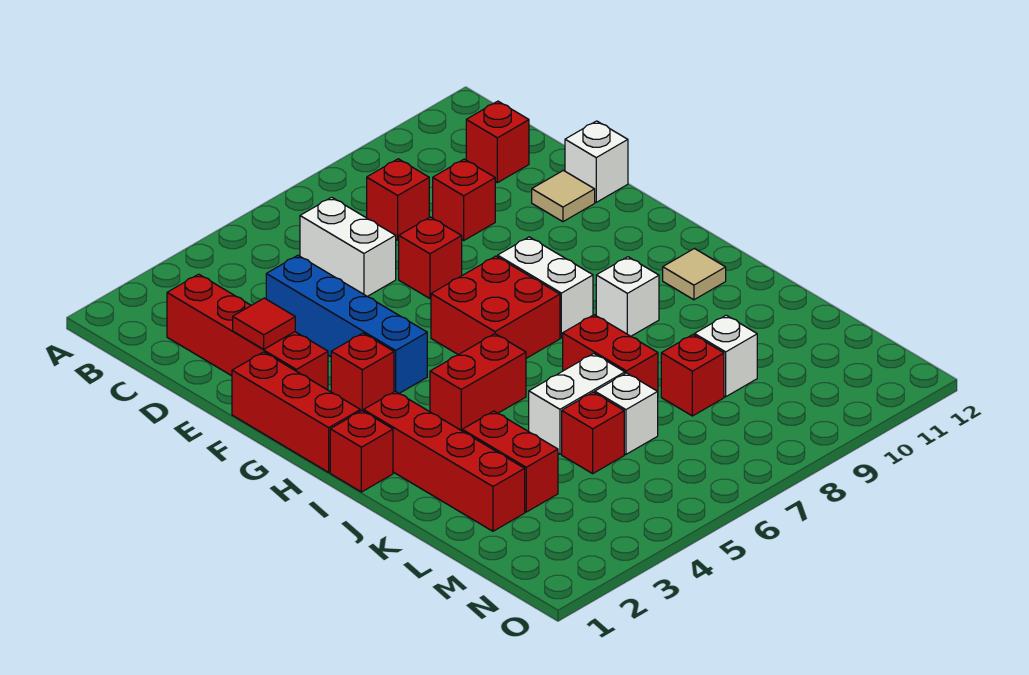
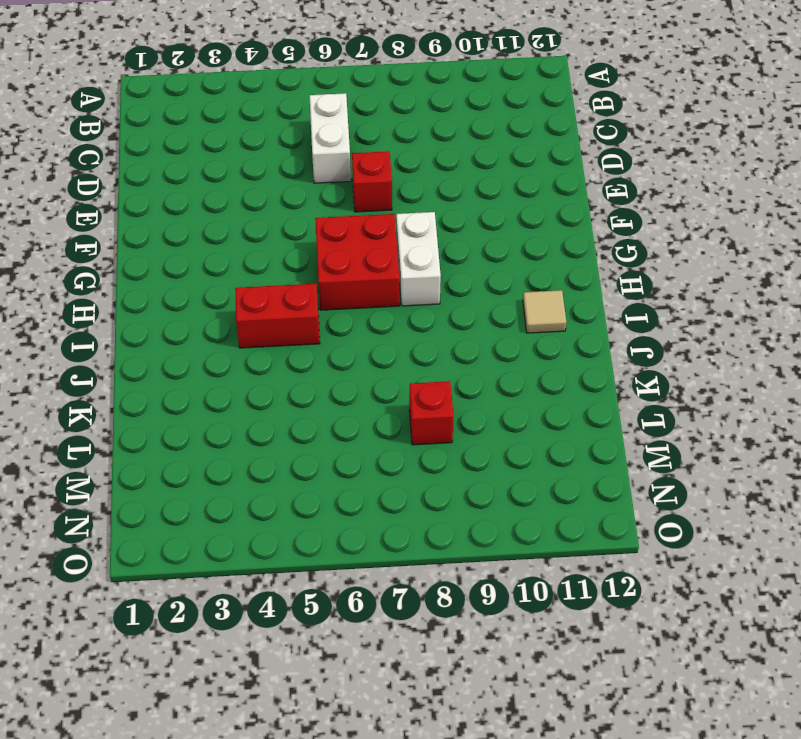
none -> red 1x4 brick [167,274,328,390]
none -> red 1x1 brick [367,159,429,240]
none -> red 1x1 brick [466,101,529,183]

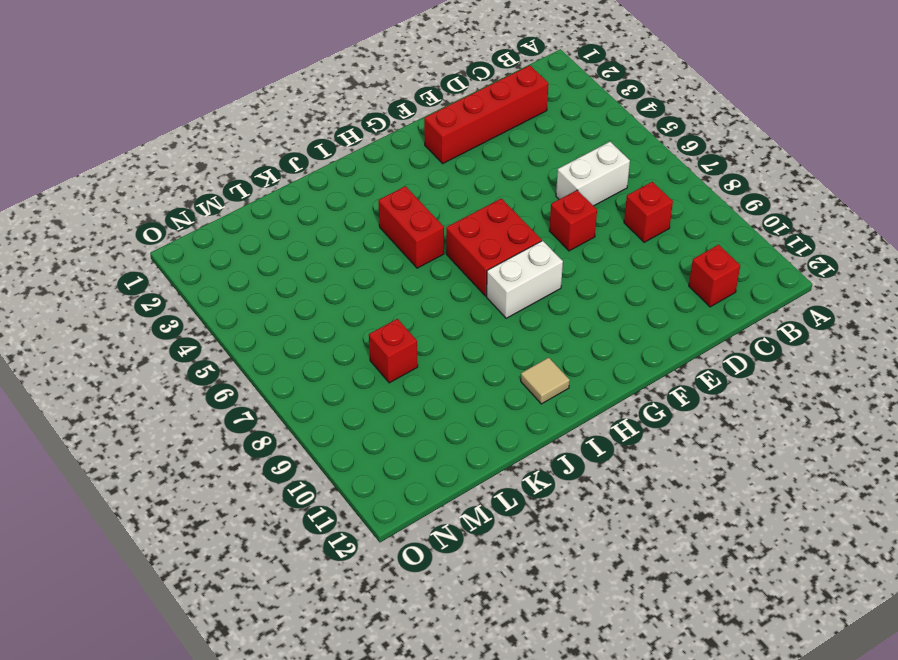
none -> blue 1x4 brick [266,255,427,393]
none -> red 1x1 brick [433,159,495,240]
none -> tan 1x1 tile [532,170,595,222]

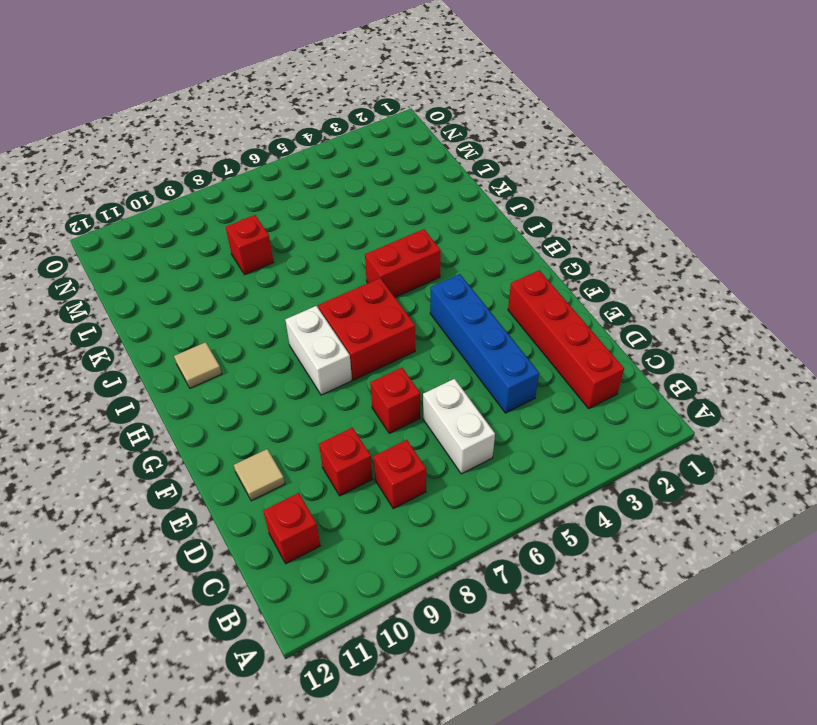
none -> white 1x1 brick [565,121,628,202]
none -> red 1x3 brick [232,352,360,472]
none -> red 1x1 brick [331,333,394,411]

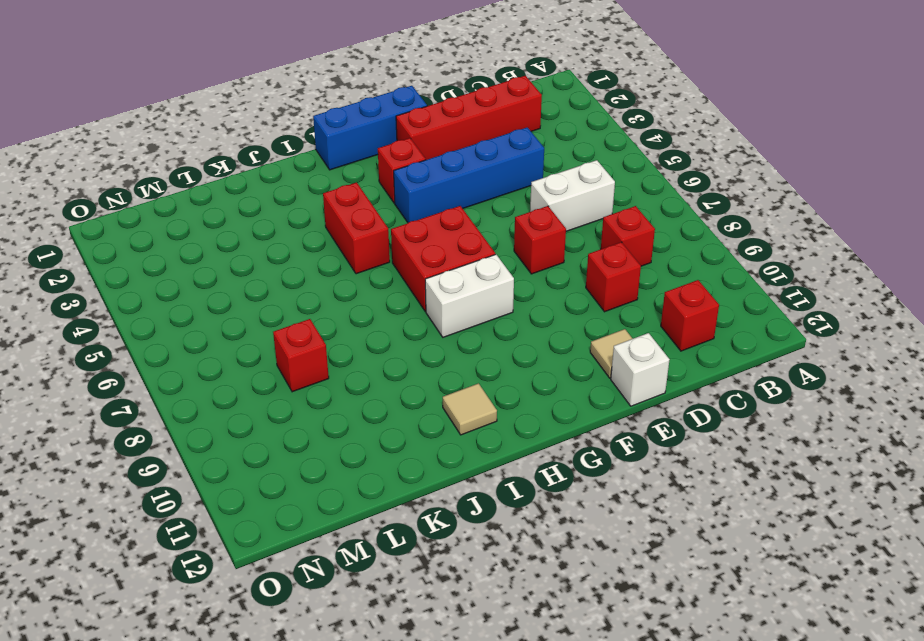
blue 1x3 brick [313,86,427,170] -> red 1x3 brick [232,352,360,472]
none -> red 1x1 brick [330,411,393,492]
none -> red 1x4 brick [364,391,525,531]
none -> white 1x1 brick [596,257,659,336]

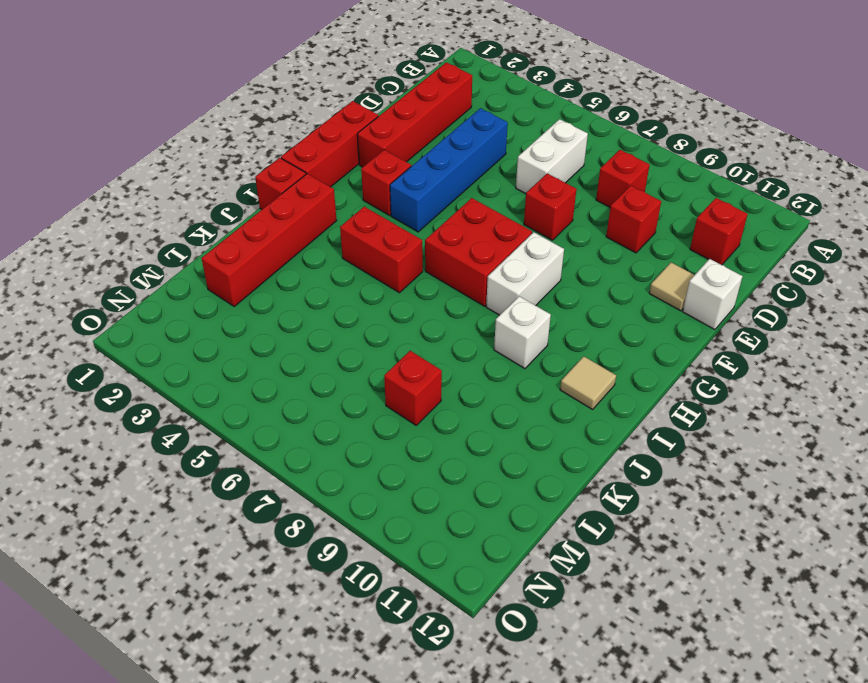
none -> red 1x2 brick [563,315,658,392]
none -> red 1x2 brick [462,411,558,512]
none -> white 1x2 brick [529,353,625,454]

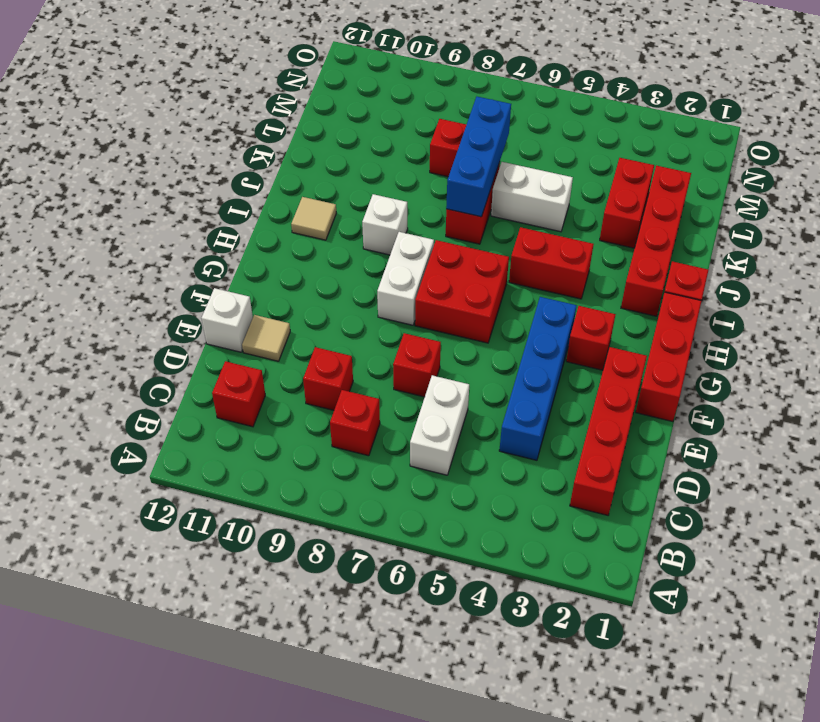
blue 1x3 brick [446,97,511,217] -> none
none -> red 1x1 brick [562,392,624,474]
none -> white 1x1 brick [595,373,658,454]
none -> white 1x1 brick [695,315,757,397]

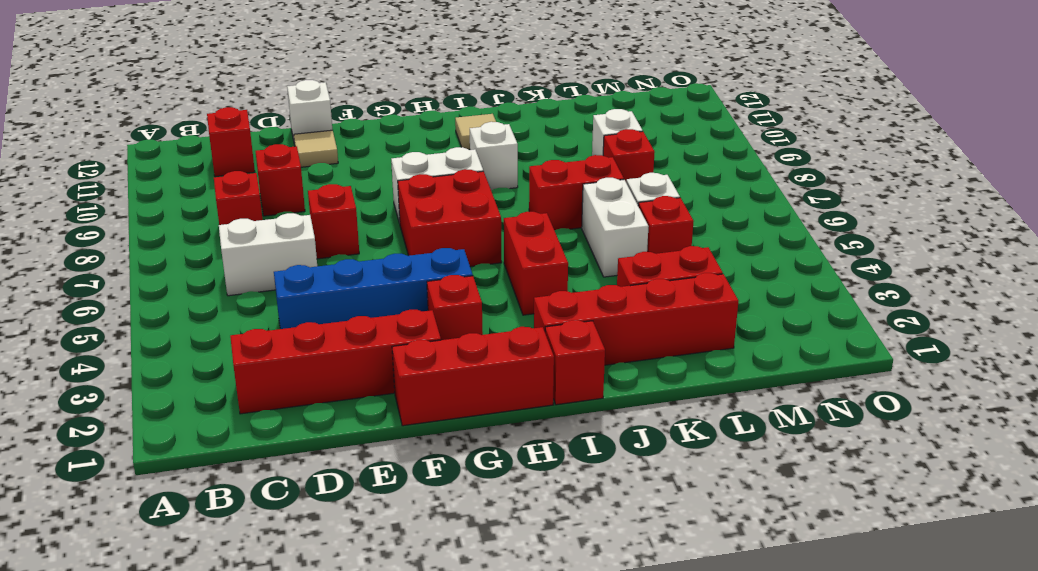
none -> red 1x1 tile [233,298,295,349]

